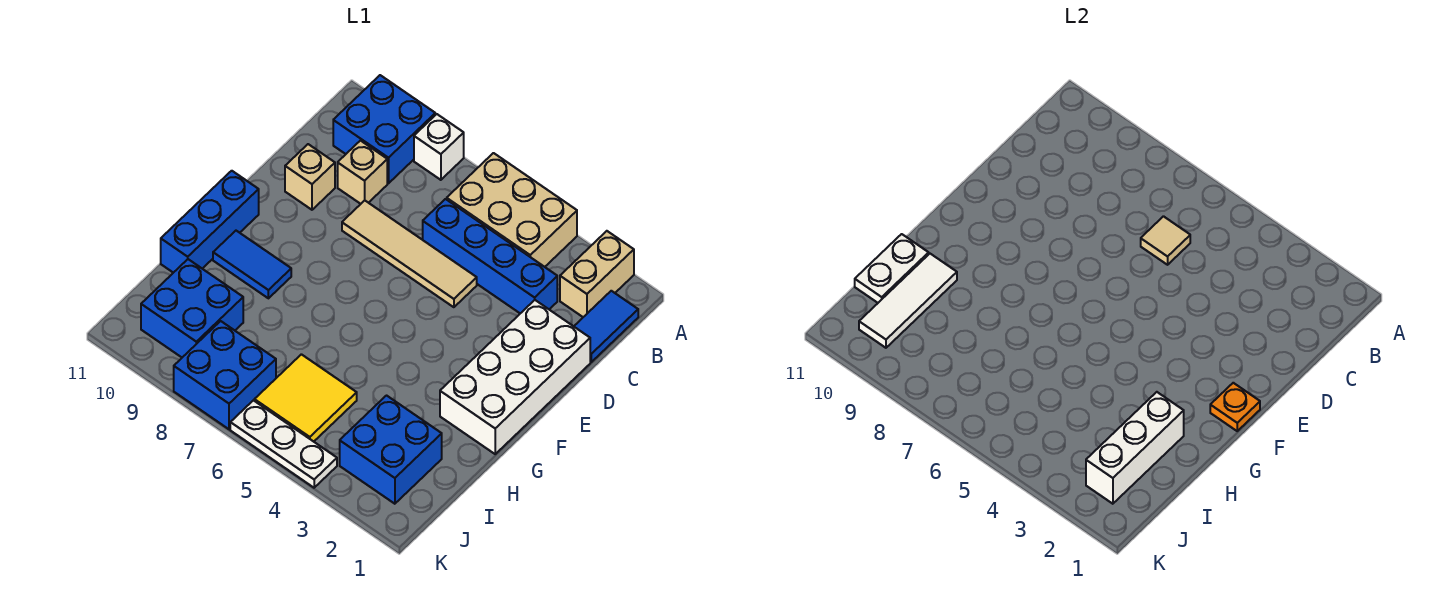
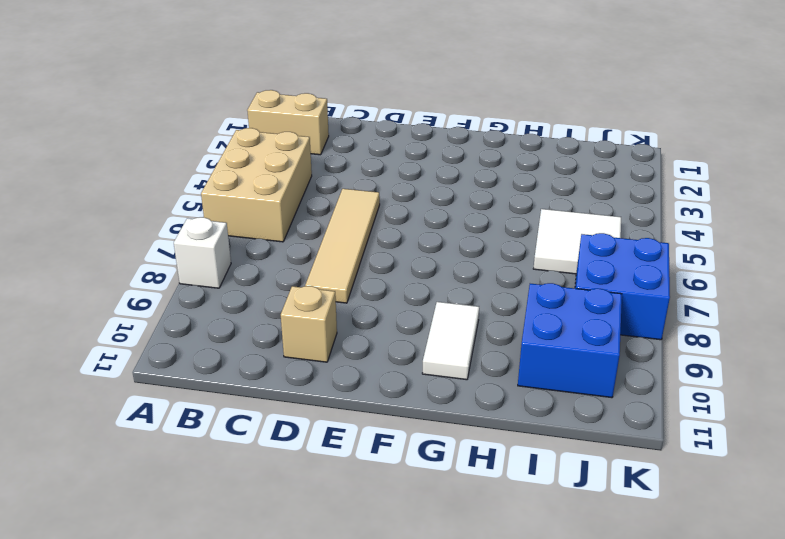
white 1x2 tile [422,302,479,380] -> blue 1x2 tile [213,231,291,298]
white 2x2 tile [533,209,621,274] -> yellow 2x2 tile [254,354,357,442]
none -> blue 2x2 brick [333,75,435,183]
none -> blue 1x2 tile [574,291,638,362]
none -> blue 1x4 brick [423,199,557,313]

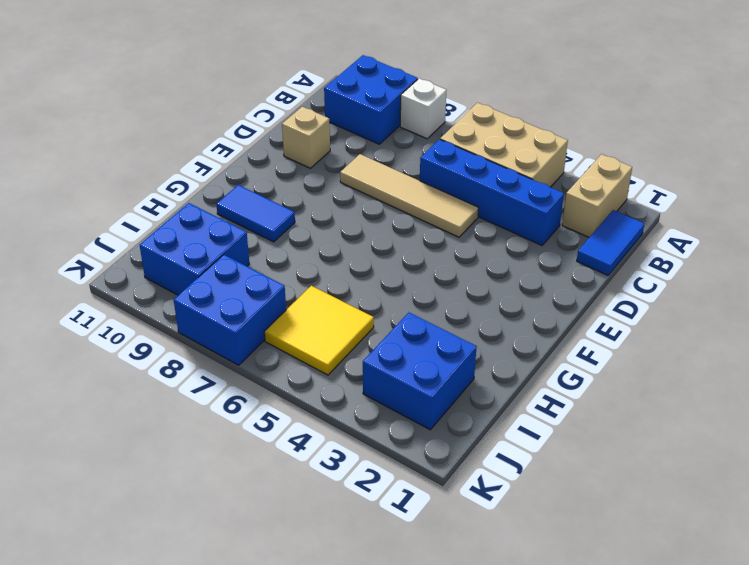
none -> tan 1x1 brick [338,141,387,204]
none -> white 2x4 brick [440,300,590,454]
none -> blue 1x3 brick [161,171,259,273]

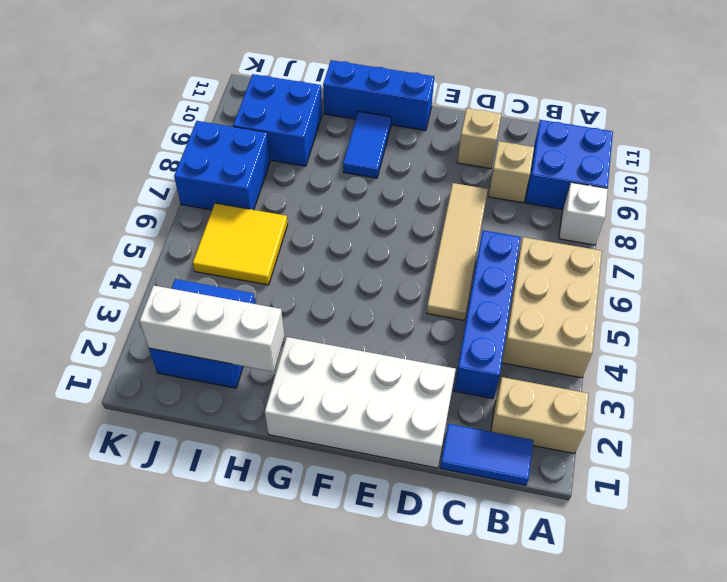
none -> white 1x3 plate [230,400,337,488]
none -> tan 1x1 tile [1141,216,1190,265]
none -> orange 1x1 plate [1210,383,1260,431]

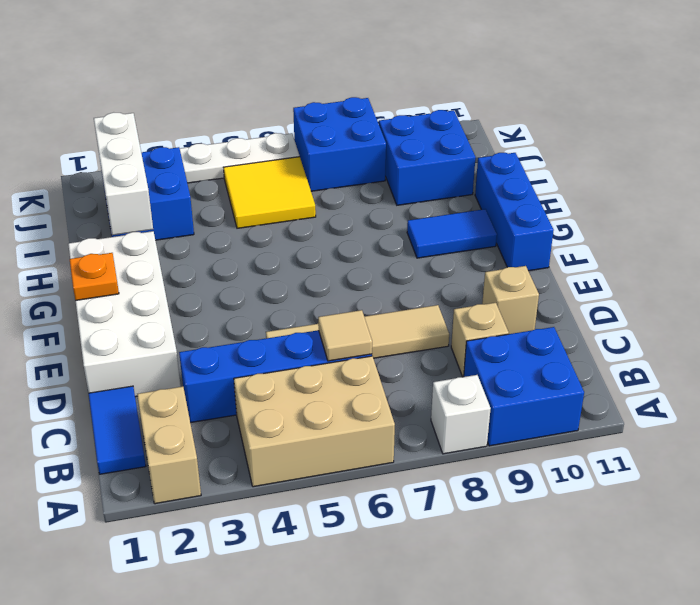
none -> white 1x3 tile [859,254,957,348]
none -> white 1x2 plate [855,234,929,303]

